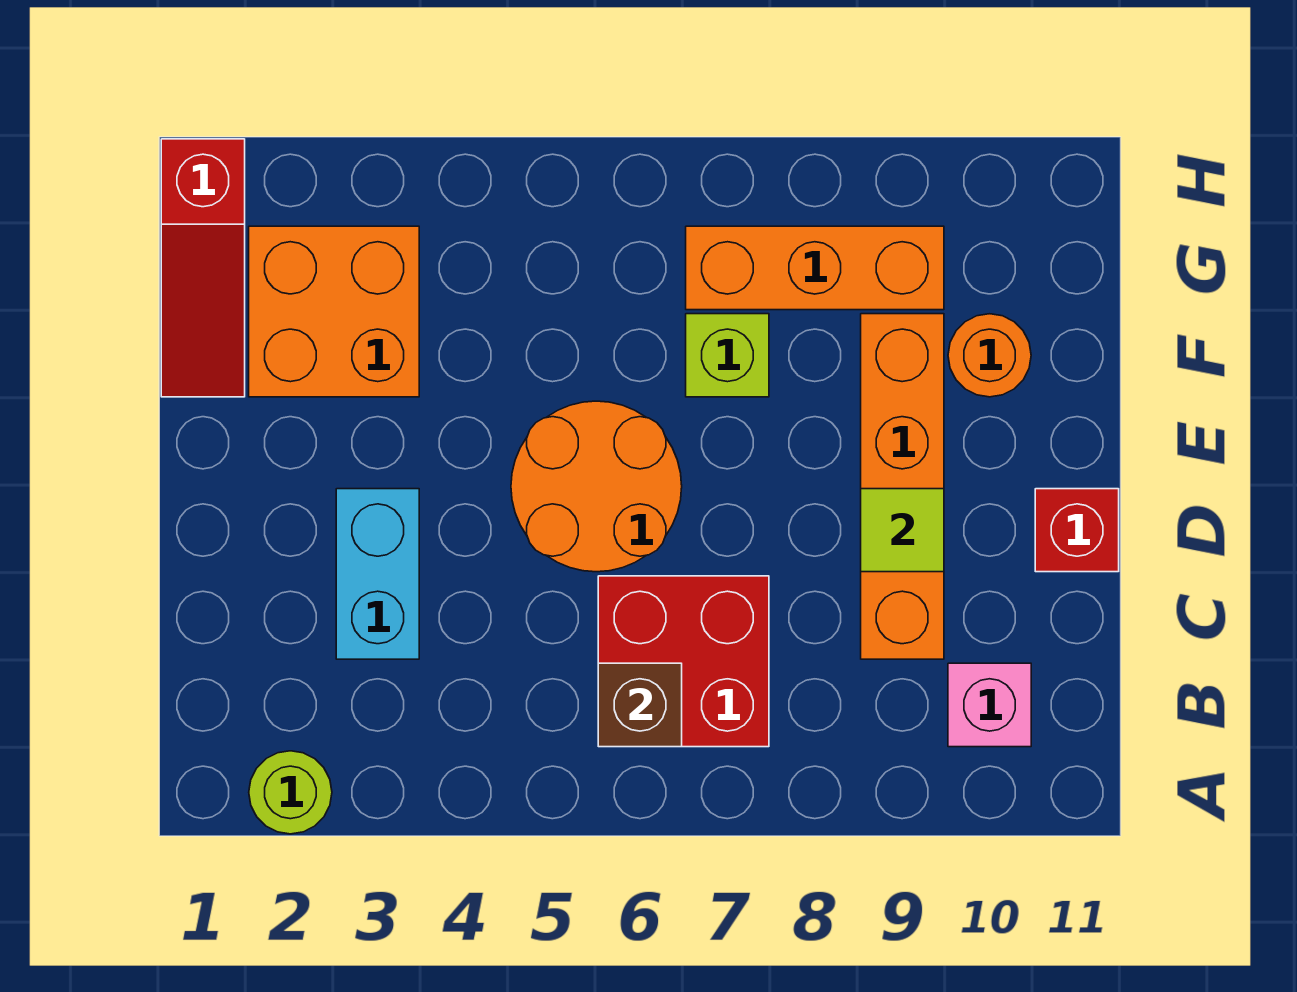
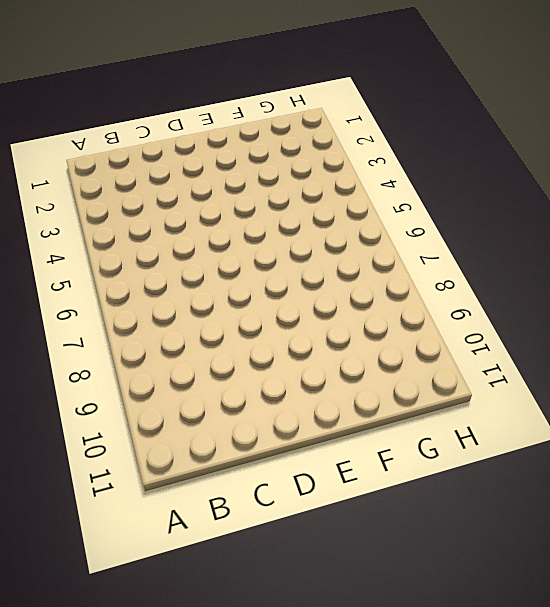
none -> lime 1x1 round brick [249,751,332,834]
none -> red 2x2 brick [598,576,769,747]
none -> pink 1x1 brick [948,663,1031,747]

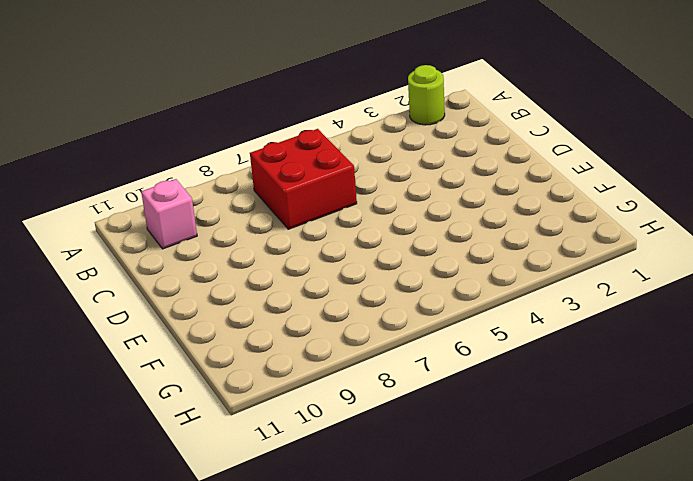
none -> cyan 1x2 brick [336,489,419,659]
none -> orange 1x4 brick [861,314,944,659]
none -> orange 2x2 round brick [511,401,682,572]

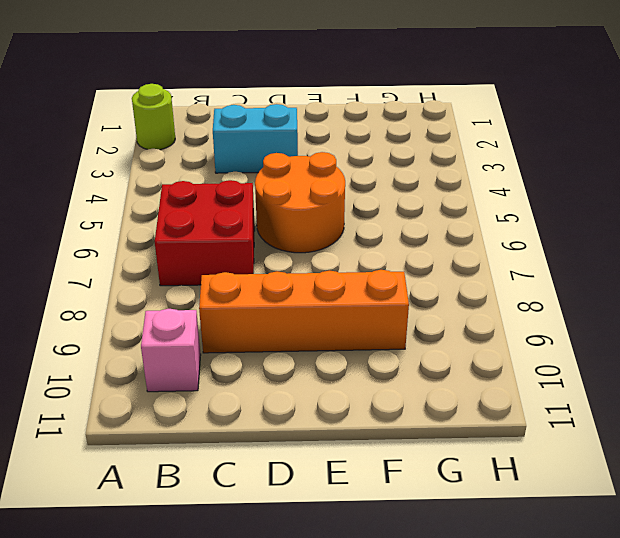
none -> red 1x1 brick [1035,489,1119,572]
none -> red 1x3 slope [161,139,245,397]
none -> orange 2x2 brick [249,226,419,397]

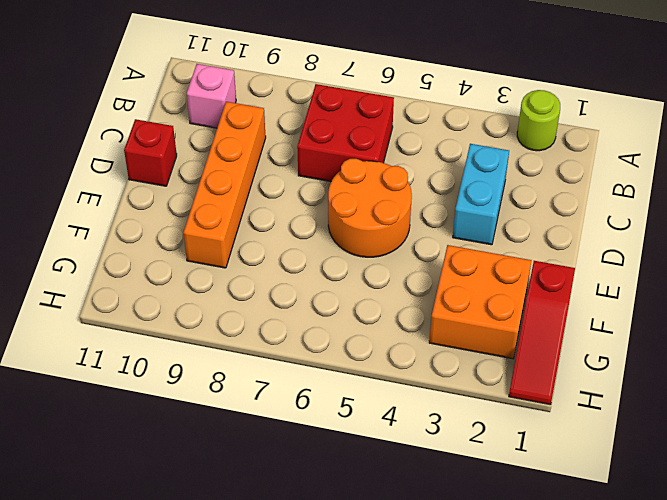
red 1x3 slope [509,261,575,405] -> red 1x3 slope turned to [161,139,245,397]
none -> lime 1x1 brick [686,314,769,397]
none -> orange 1x1 round brick [948,314,1031,397]
none -> orange 1x3 brick [686,226,944,310]

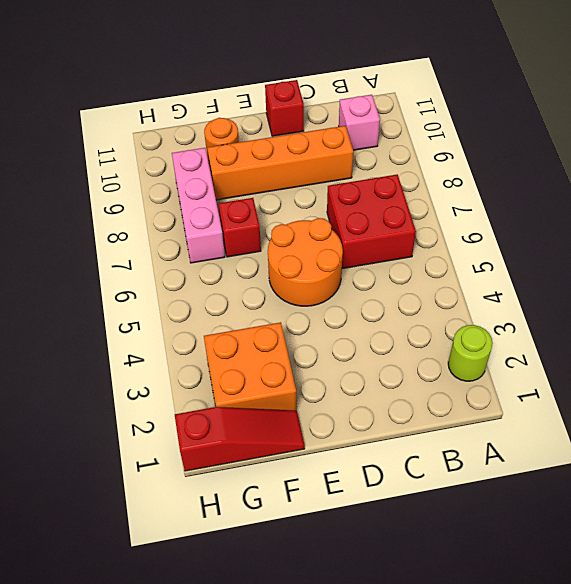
red 1x1 brick [219,198,261,257] -> lime 1x1 brick [686,314,769,397]
pink 1x3 brick [172,148,225,263] -> orange 1x3 brick [686,226,944,310]
none -> cyan 1x2 brick [336,489,419,659]
none -> brown 1x1 brick [598,663,682,747]
none -> lime 1x1 tile [861,489,944,572]

